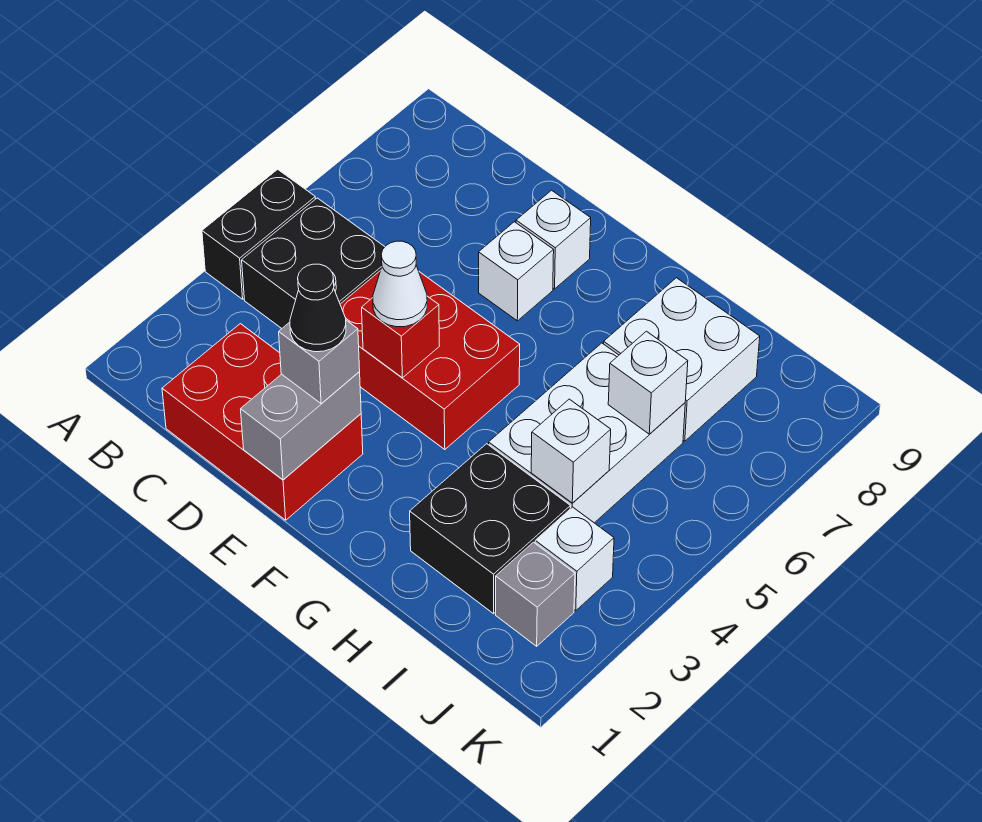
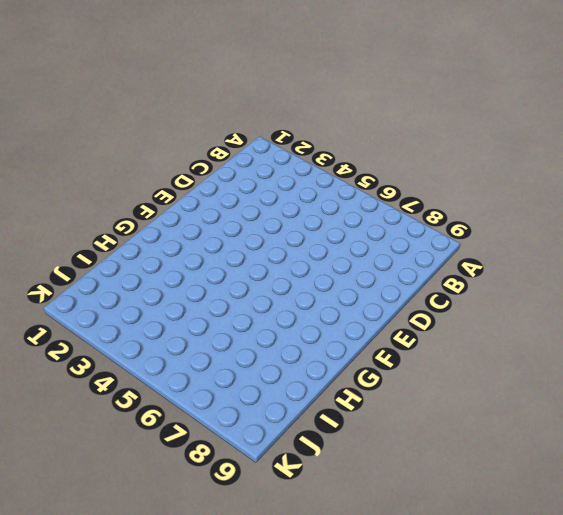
none -> black 1x2 brick [202,169,315,299]
none -> black 2x2 brick [242,198,385,328]
none -> red 2x3 brick [162,324,363,520]

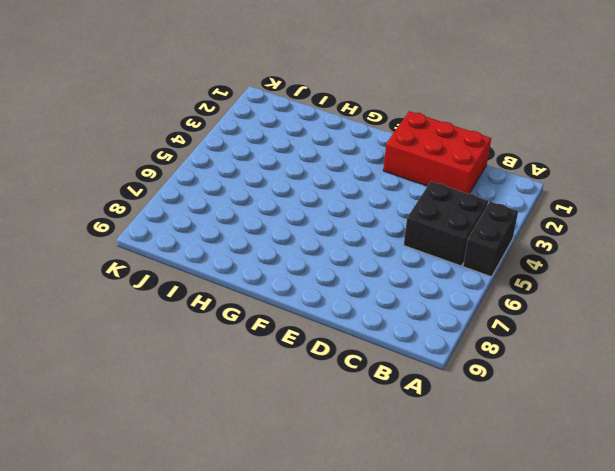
none -> red 2x3 brick [340,271,520,450]
none -> white 1x1 brick [479,222,554,321]
none -> white 1x1 brick [516,190,591,289]

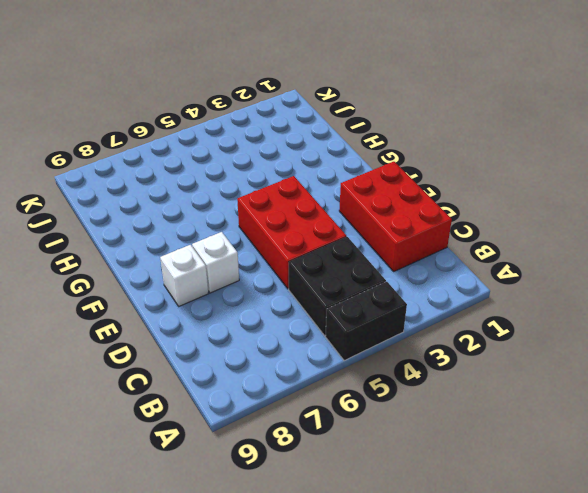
none -> black 2x2 brick [410,444,570,614]
none -> white 2x3 brick [489,343,685,523]
none -> white 2x2 brick [604,278,760,441]

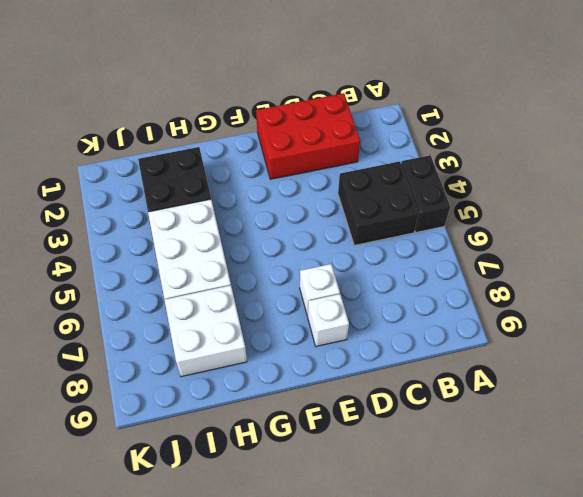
none -> red 2x3 brick [340,271,520,450]
none -> grey 1x1 brick [496,542,575,646]
none -> white 1x1 brick [535,507,614,611]

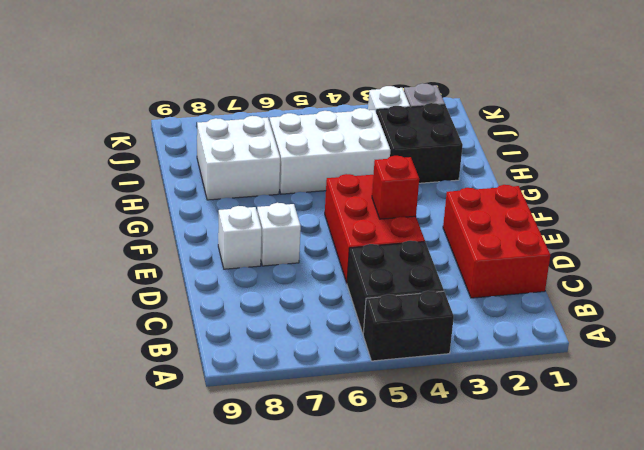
none -> grey 1x2 brick [241,372,361,480]
none -> white 1x1 brick [531,399,611,503]
none -> white 1x1 brick [608,331,688,434]

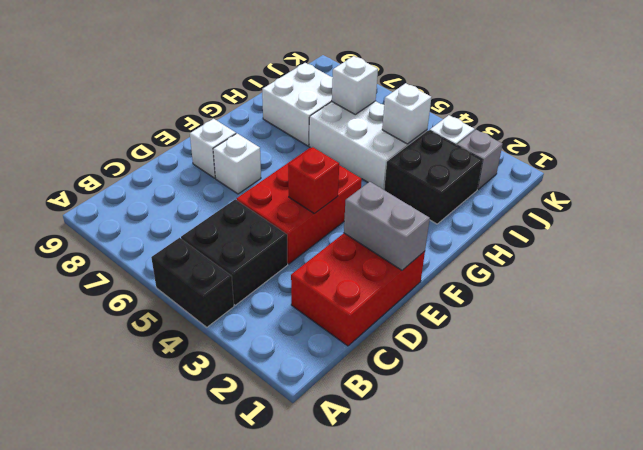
none -> grey 1x1 brick [279,320,360,404]
none -> white 1x1 cone [373,241,427,327]
none -> black 1x1 cone [290,264,346,352]

